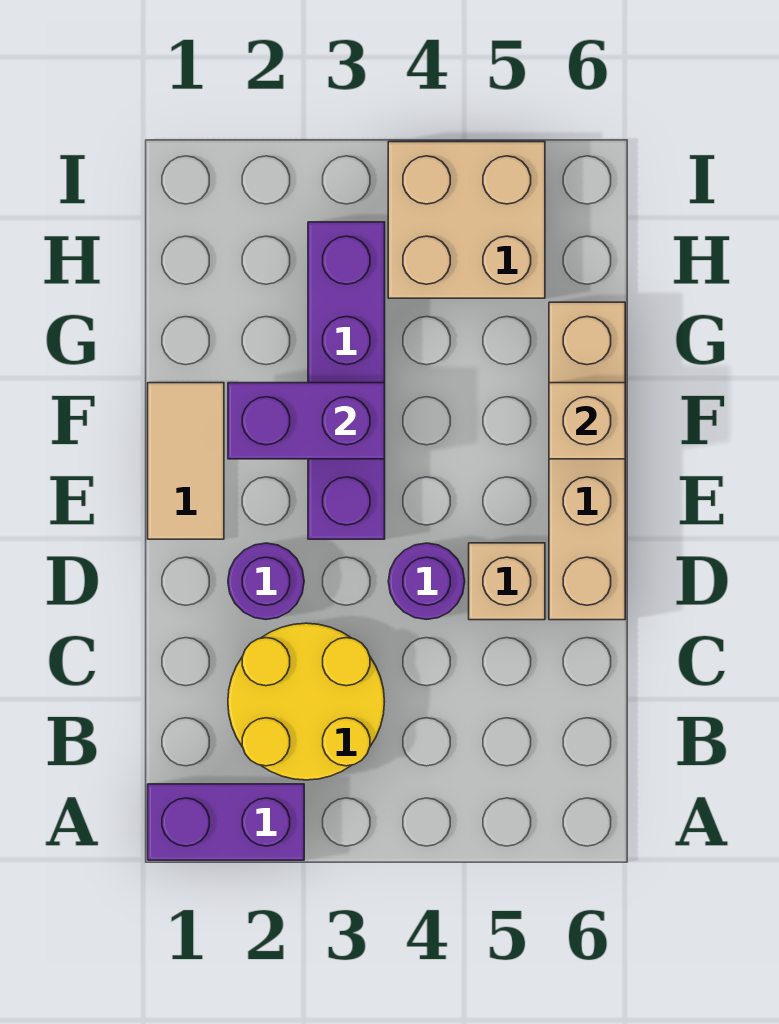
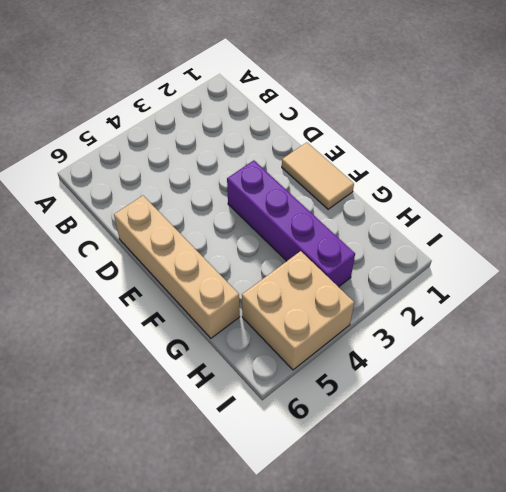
none -> purple 1x2 brick [148,784,304,860]
none -> yellow 2x2 round brick [228,623,384,780]

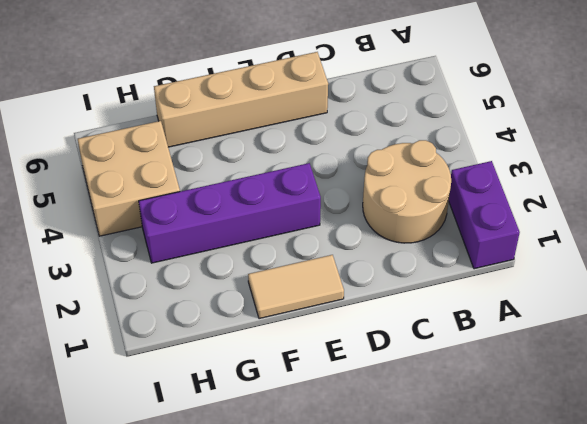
tan 2x2 round brick [363,140,451,243] -> yellow 2x2 round brick [228,623,384,780]
none -> purple 1x1 round brick [228,543,304,619]
none -> purple 1x1 round brick [388,543,465,619]

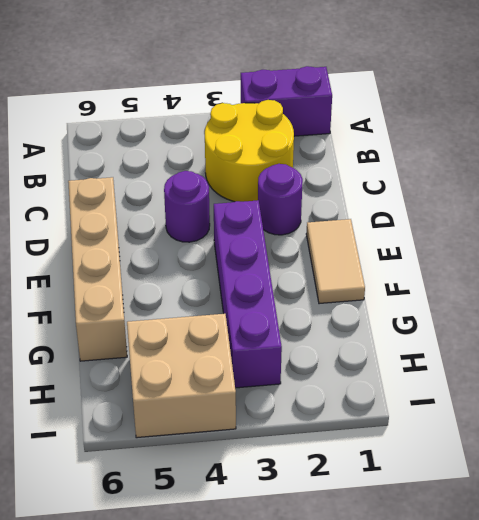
none -> tan 1x1 brick [469,543,545,620]
none -> purple 1x2 brick [228,383,385,459]

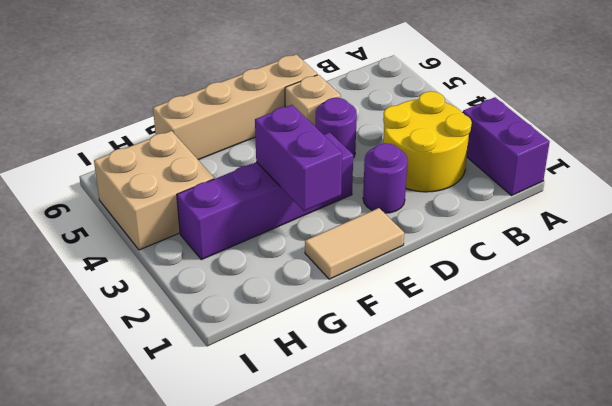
none -> tan 1x1 brick [549,383,625,459]

